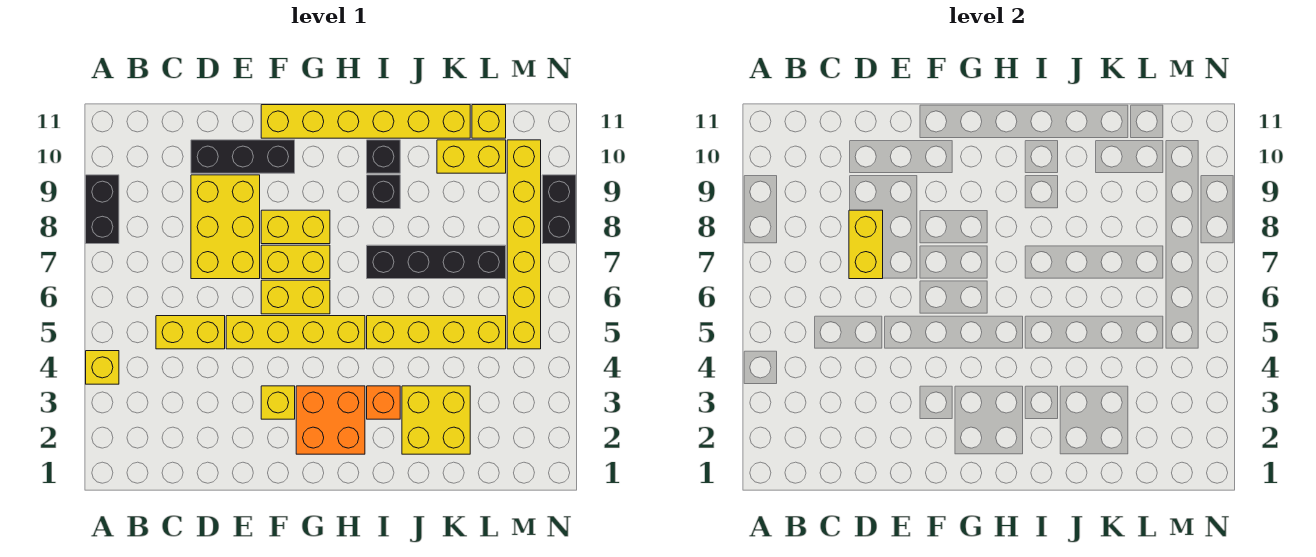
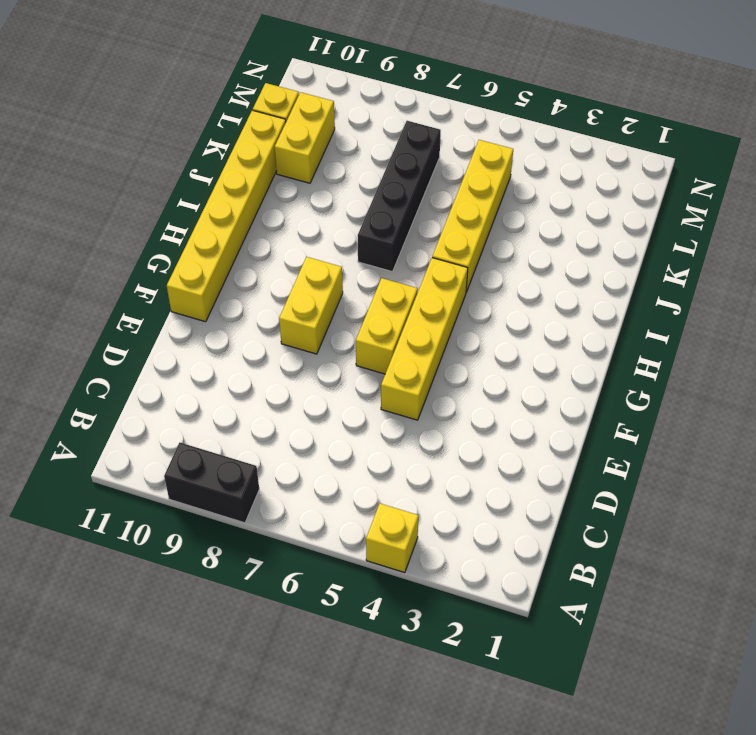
none -> yellow 1x2 brick [156,316,225,349]
none -> yellow 2x3 brick [191,175,260,279]
none -> black 1x3 brick [191,140,295,173]

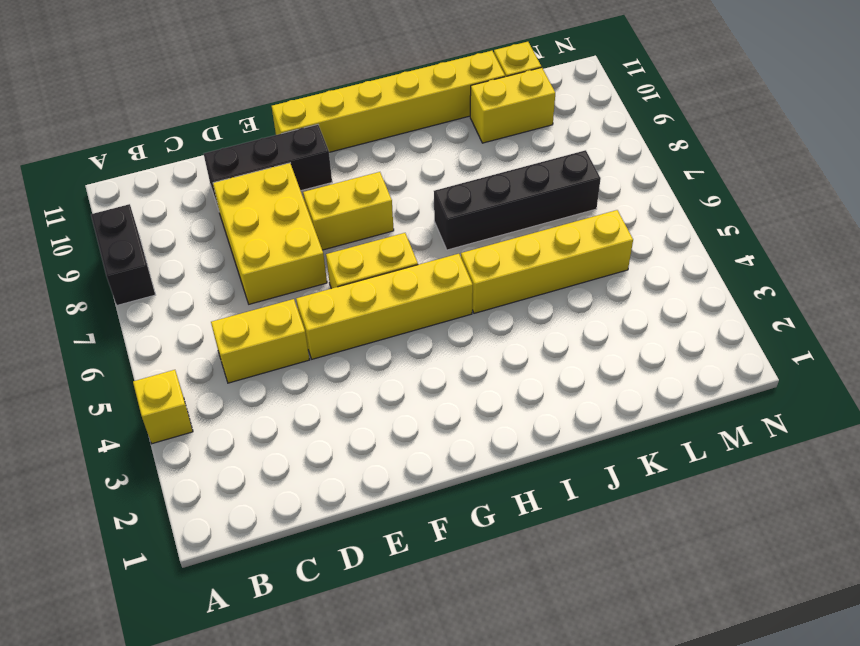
none -> yellow 1x1 brick [261,386,295,419]
none -> yellow 1x2 brick [261,245,330,279]
none -> orange 2x2 brick [296,386,365,454]

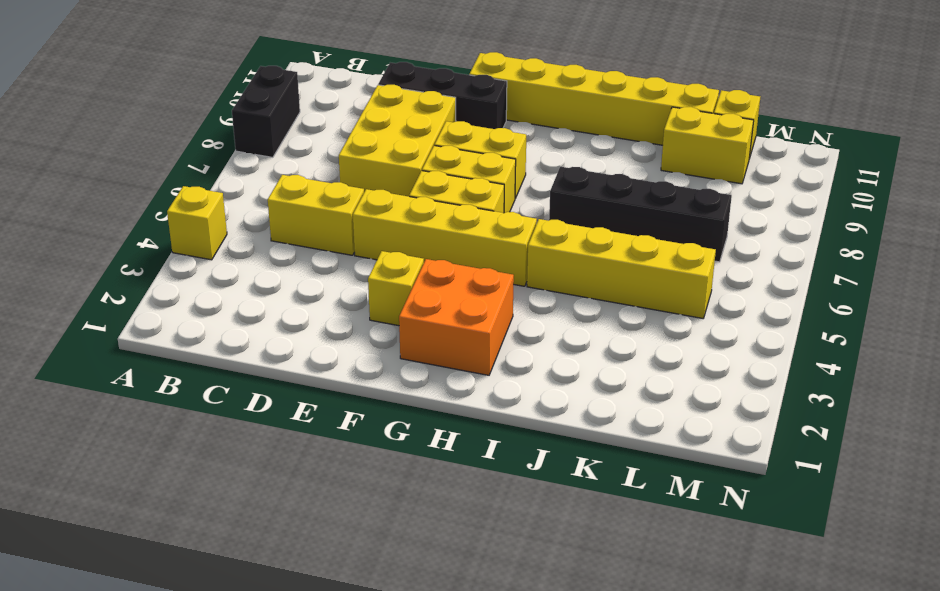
none -> orange 1x1 brick [367,386,400,419]
none -> black 1x1 brick [367,175,400,209]
none -> black 1x1 brick [367,140,400,173]

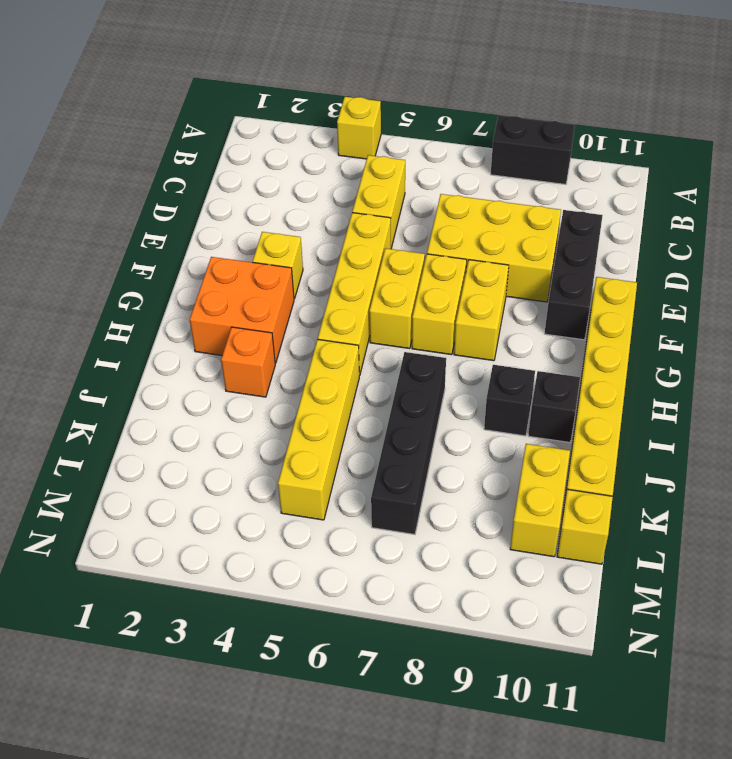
none -> yellow 2x2 brick [402,386,470,454]
none -> yellow 1x6 brick [507,140,541,349]
none -> black 1x2 brick [542,175,576,244]

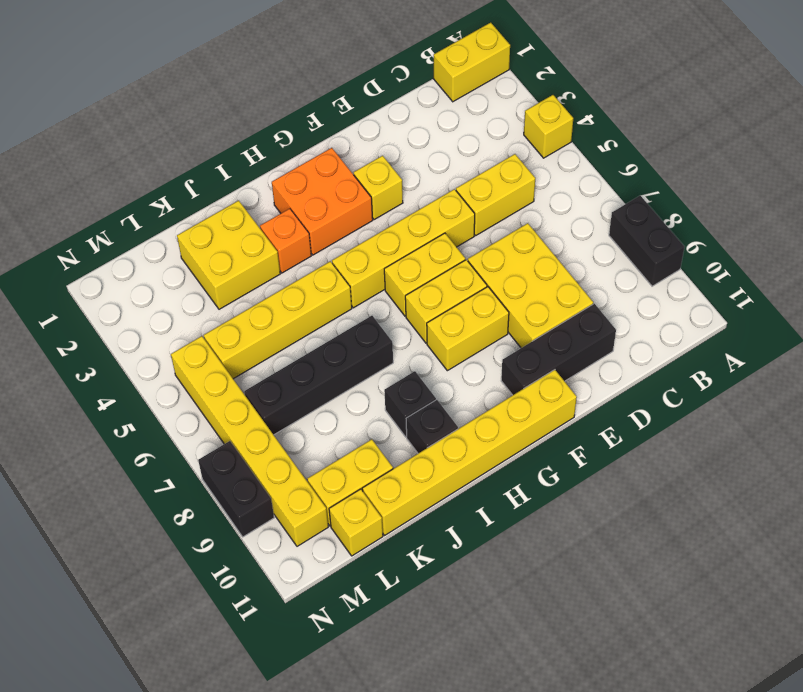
yellow 1x2 brick [434,22,510,102] -> yellow 1x2 brick turned to [849,210,883,279]

